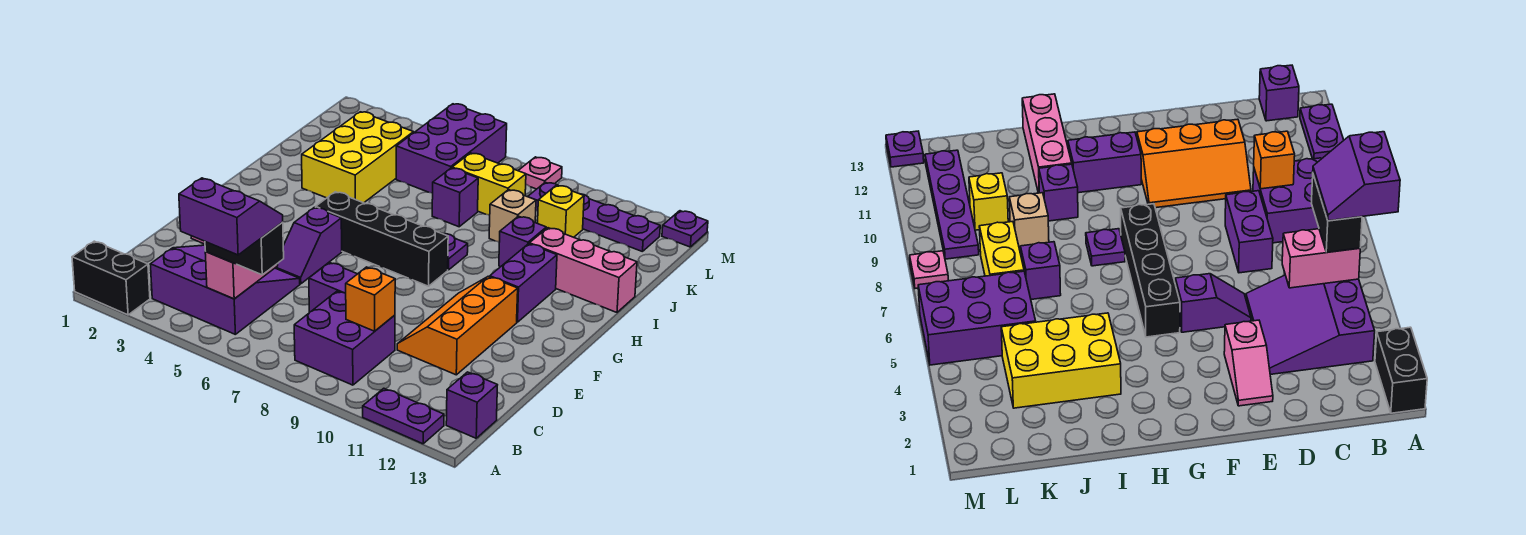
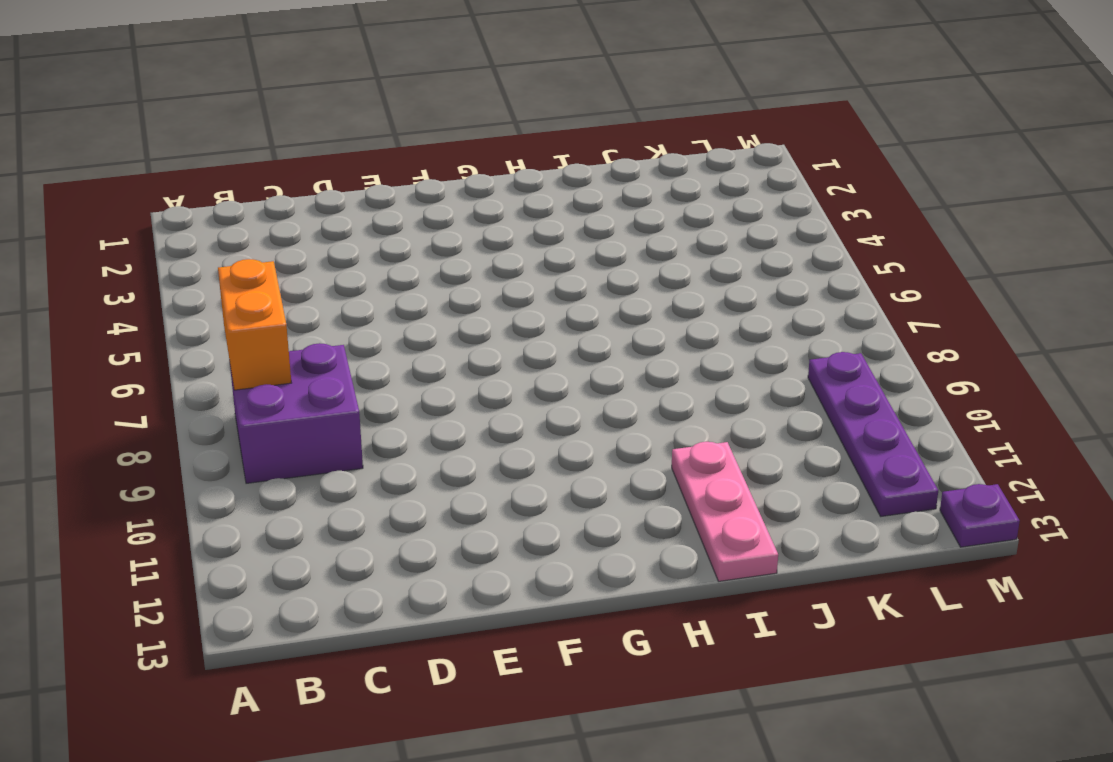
orange 1x2 brick [218,259,291,390] -> none
pink 1x3 plate [672,442,778,581] -> pink 1x3 brick [529,228,637,312]
none -> black 1x2 brick [72,241,150,315]
none -> purple 1x2 plate [363,388,444,444]
none -> purple 3x3 slope [150,245,300,334]

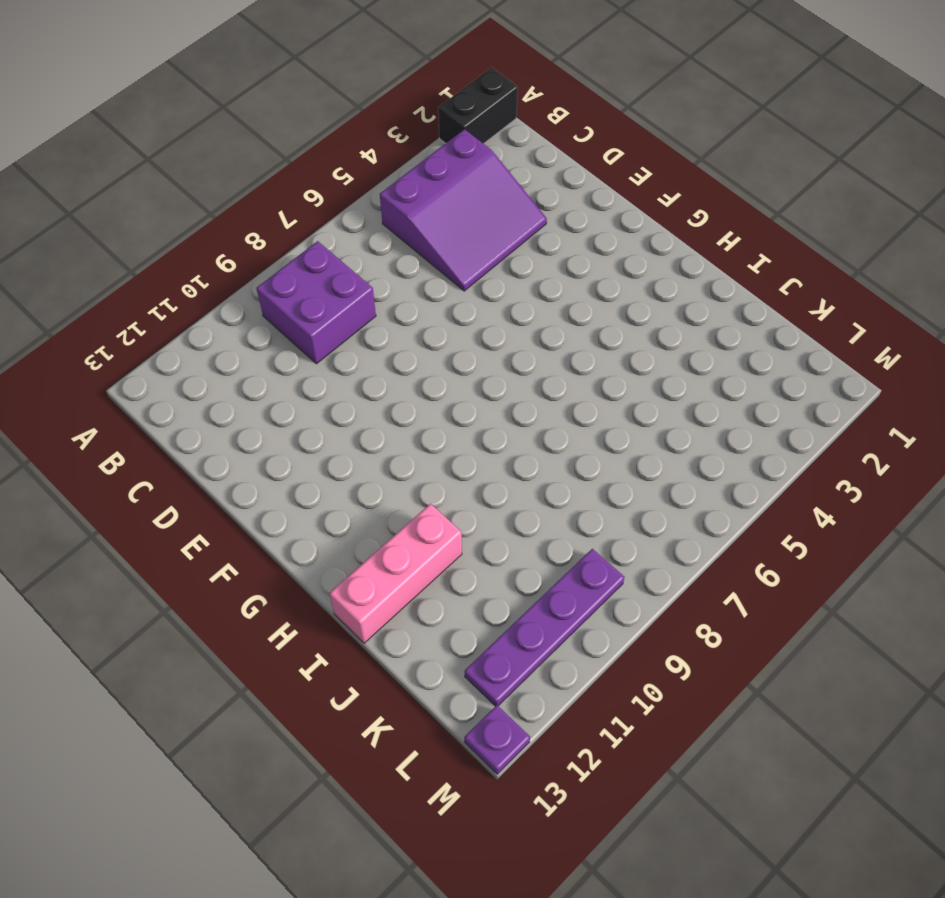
none -> purple 1x2 plate [363,388,444,444]
none -> purple 1x1 brick [446,372,497,438]
none -> purple 1x2 brick [309,262,357,313]

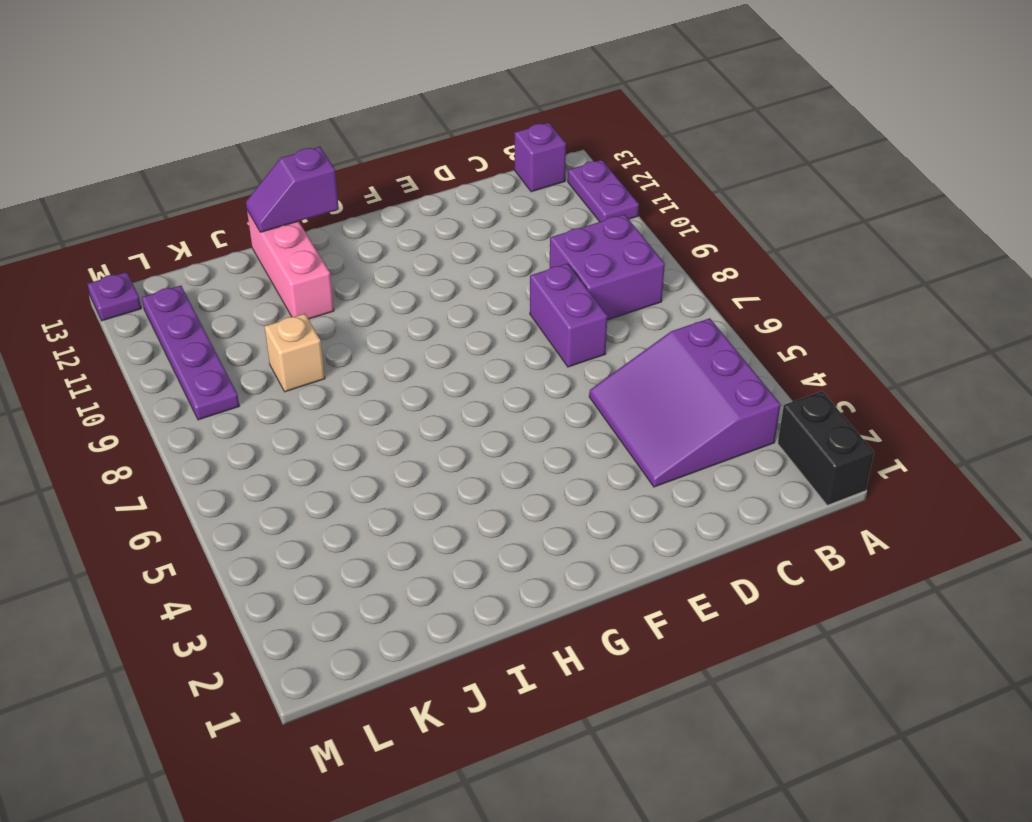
purple 1x2 slope [246,147,339,232] -> purple 1x2 slope turned to [276,207,342,284]
none -> orange 2x3 slope [397,276,518,375]
none -> pink 1x2 slope [1224,320,1273,406]
none -> black 1x4 brick [316,192,448,286]

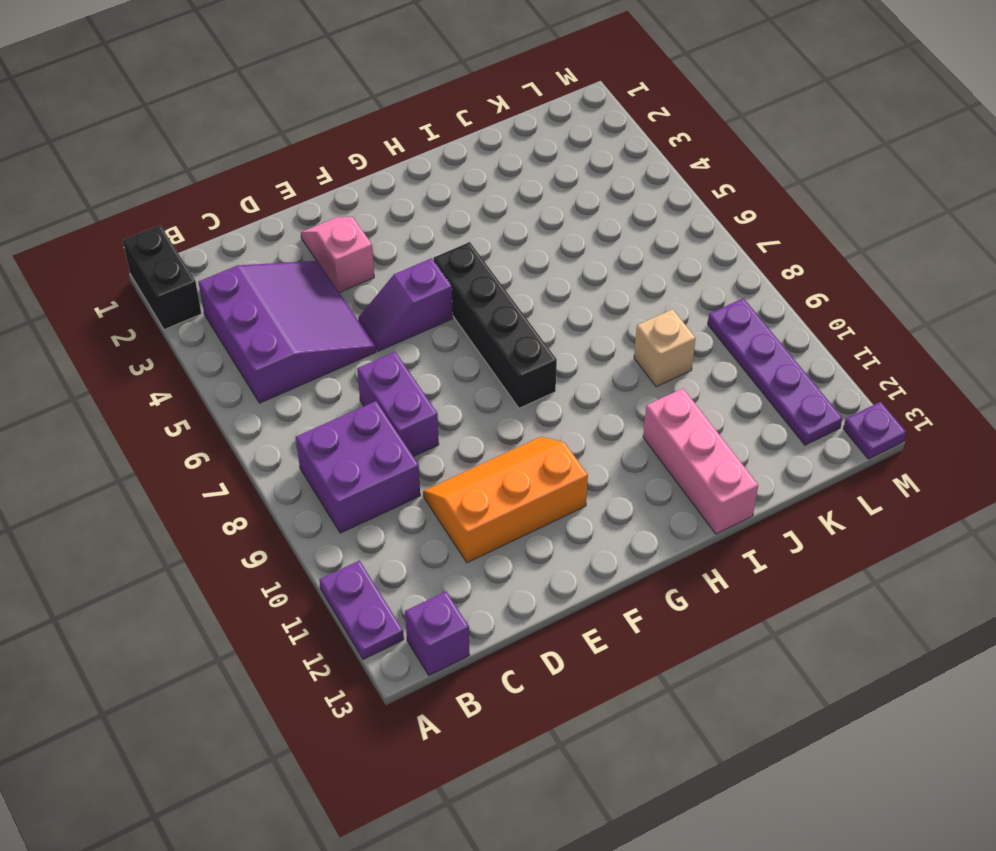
none -> purple 1x2 brick [490,244,557,322]
none -> purple 1x1 plate [444,234,468,270]
none -> yellow 2x3 brick [302,112,414,203]

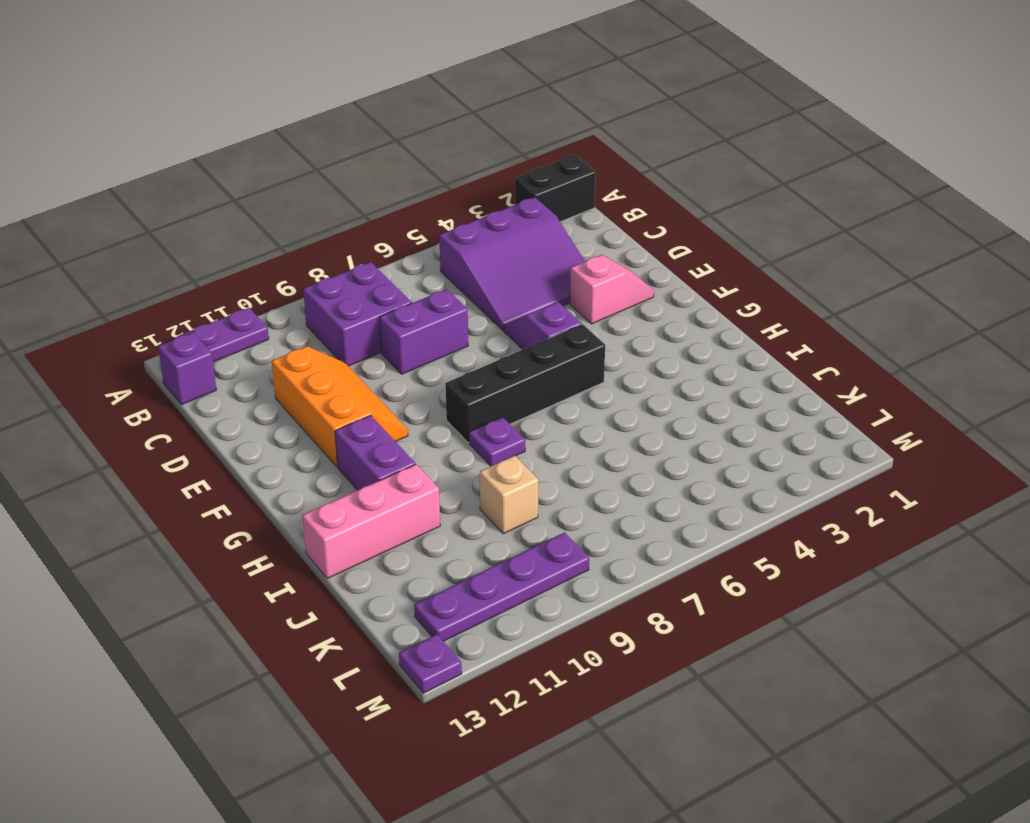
none -> yellow 2x3 brick [302,112,414,203]
none -> purple 1x1 brick [499,216,546,267]
none -> purple 1x1 brick [432,168,478,227]

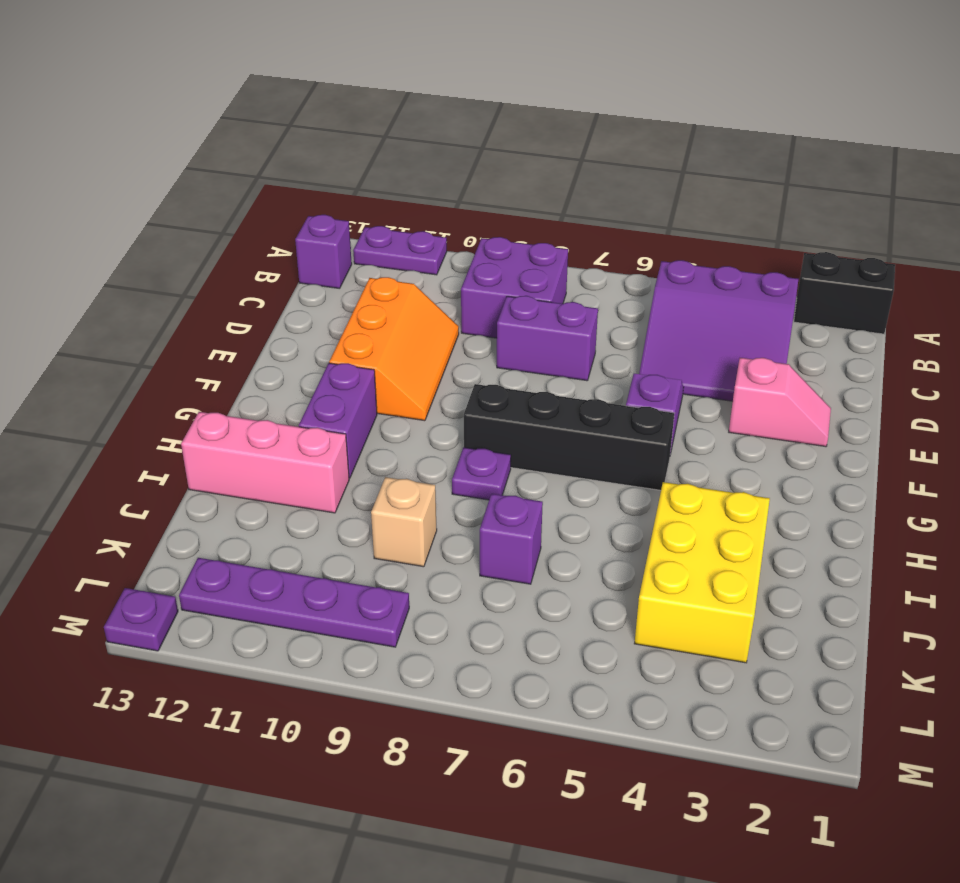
none -> purple 1x1 brick [499,216,546,267]
none -> purple 2x3 brick [396,104,507,193]
none -> yellow 1x2 brick [452,153,526,215]

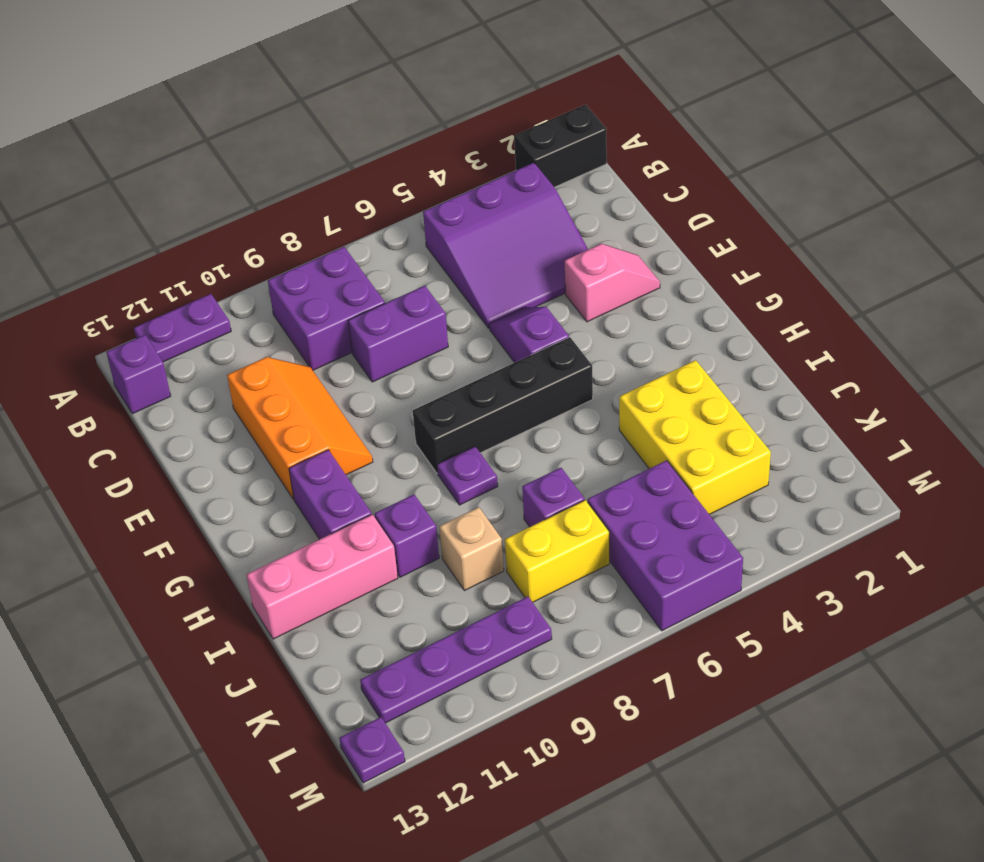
none -> yellow 1x1 brick [538,185,584,237]
none -> pink 1x1 plate [518,157,562,189]
none -> pink 1x2 brick [205,252,278,299]

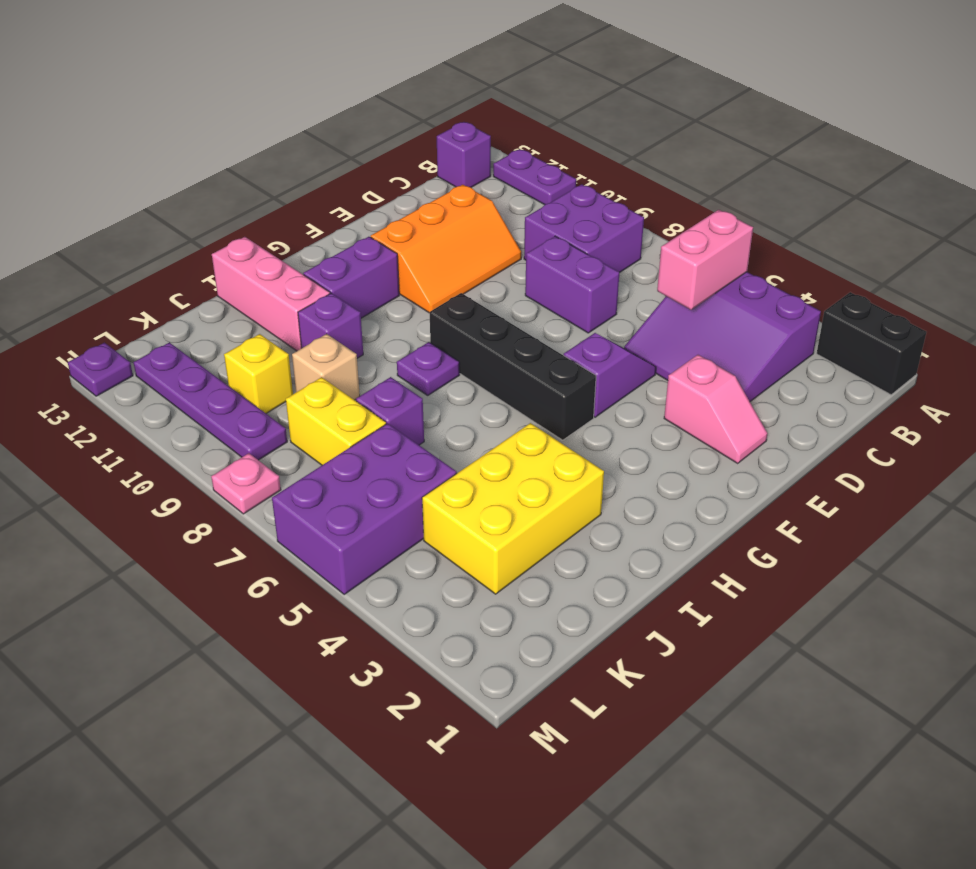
none -> orange 1x1 brick [346,267,395,331]
none -> black 1x2 brick [205,222,284,275]
none -> purple 2x2 slope [179,178,283,255]

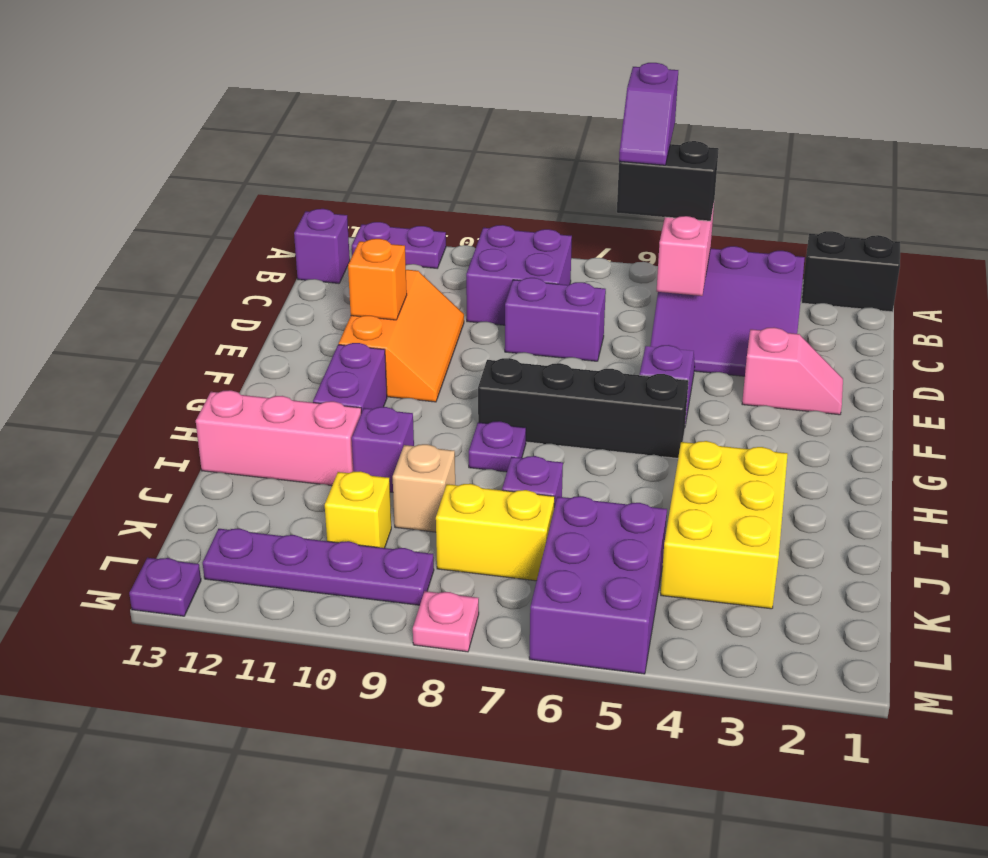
purple 1x2 slope [619,63,678,165] -> purple 2x2 slope [179,178,283,255]
orange 1x1 brick [348,239,407,320] -> orange 1x1 brick moved to [346,267,395,331]

